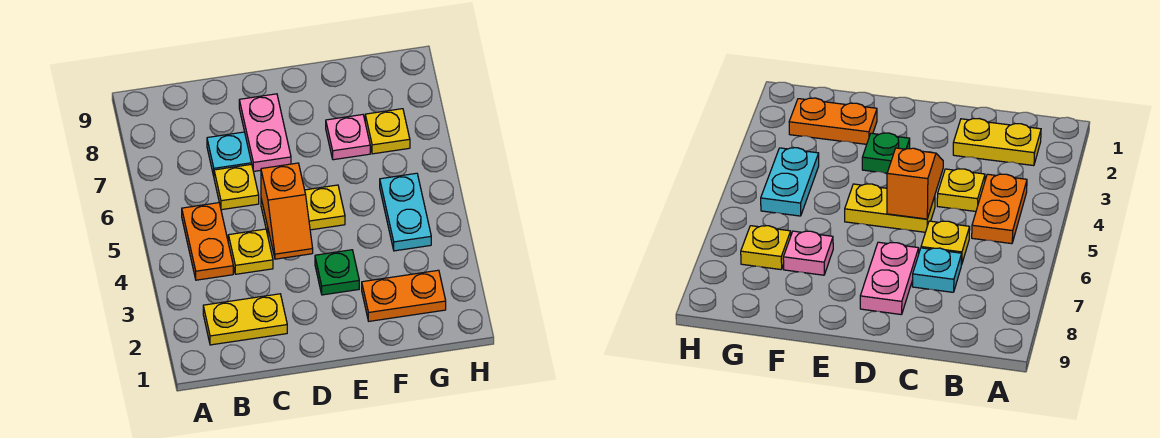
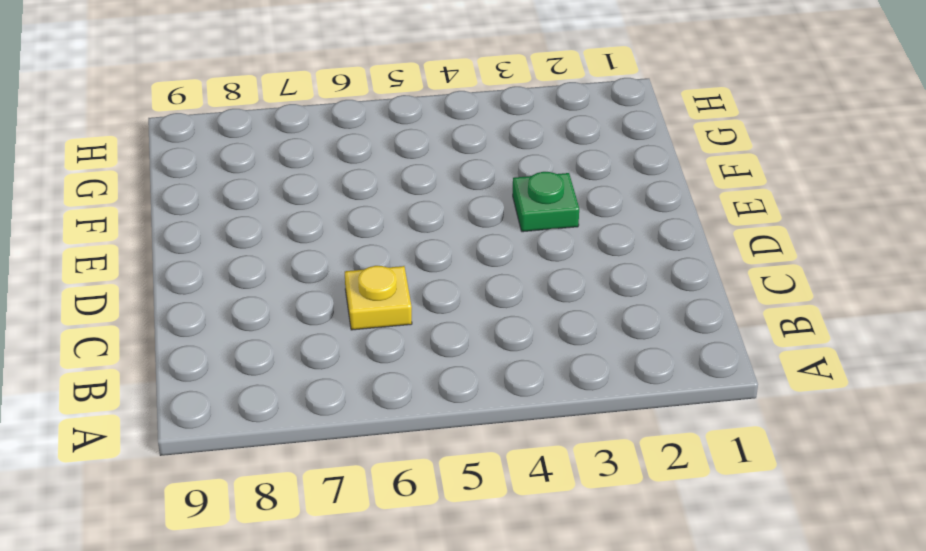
none -> yellow 1x2 plate [203,294,287,345]
none -> orange 1x2 plate [182,203,233,280]
none -> yellow 1x1 plate [228,229,273,274]

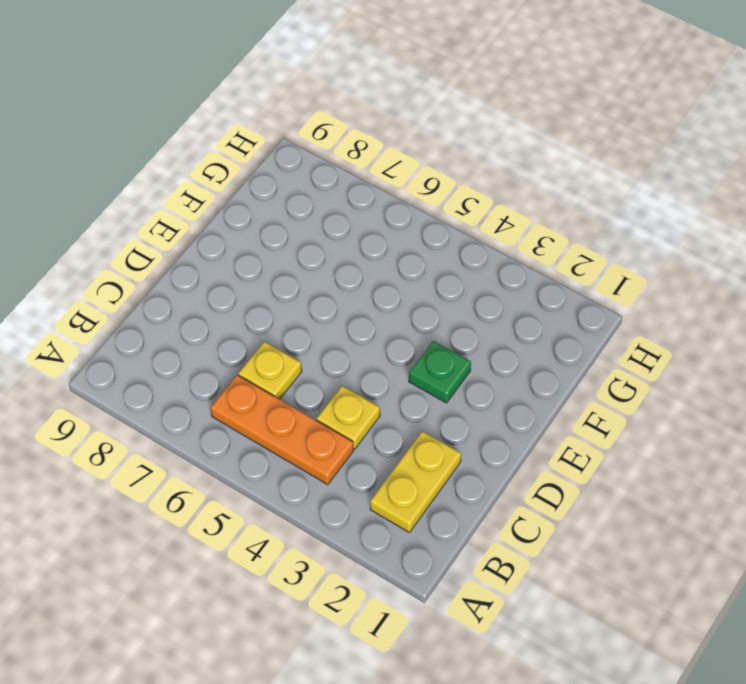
orange 1x3 plate [211,375,353,484] -> orange 1x2 plate [182,203,233,280]
none -> cyan 1x1 plate [207,132,251,176]
none -> yellow 1x2 plate [261,185,345,236]
none -> pink 1x2 plate [239,94,291,172]

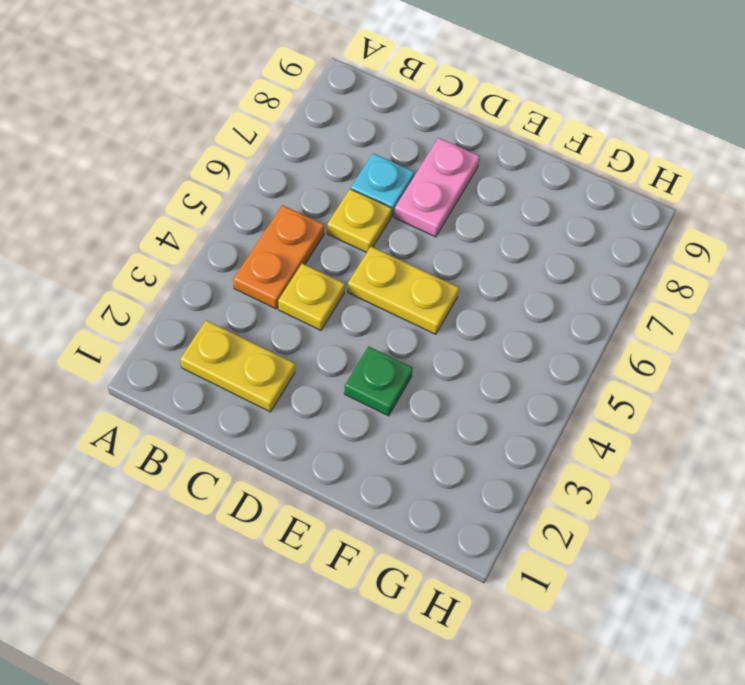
none -> orange 1x2 plate [362,270,446,321]
none -> pink 1x1 plate [326,115,370,160]
none -> cyan 1x2 plate [380,173,431,251]

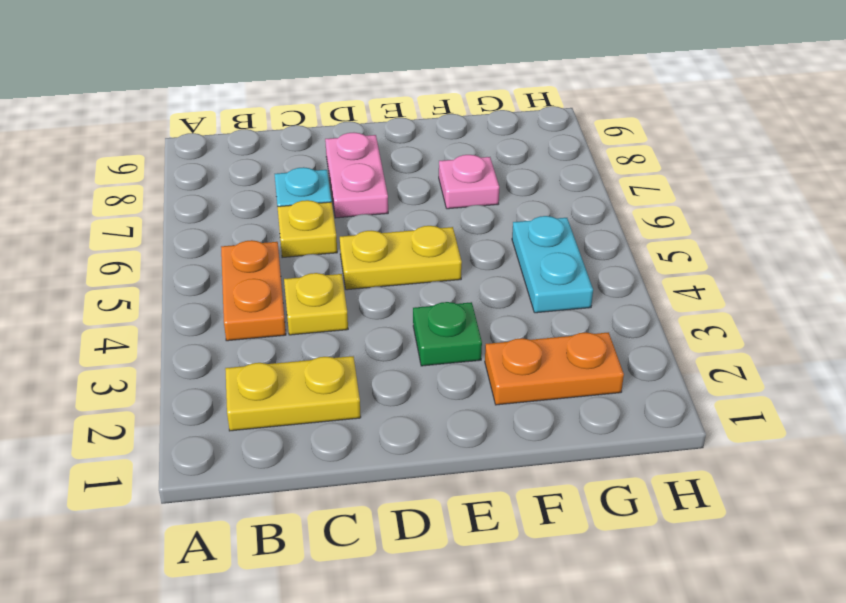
none -> yellow 1x1 plate [365,109,410,154]
none -> orange 1x2 slope [261,163,313,259]

